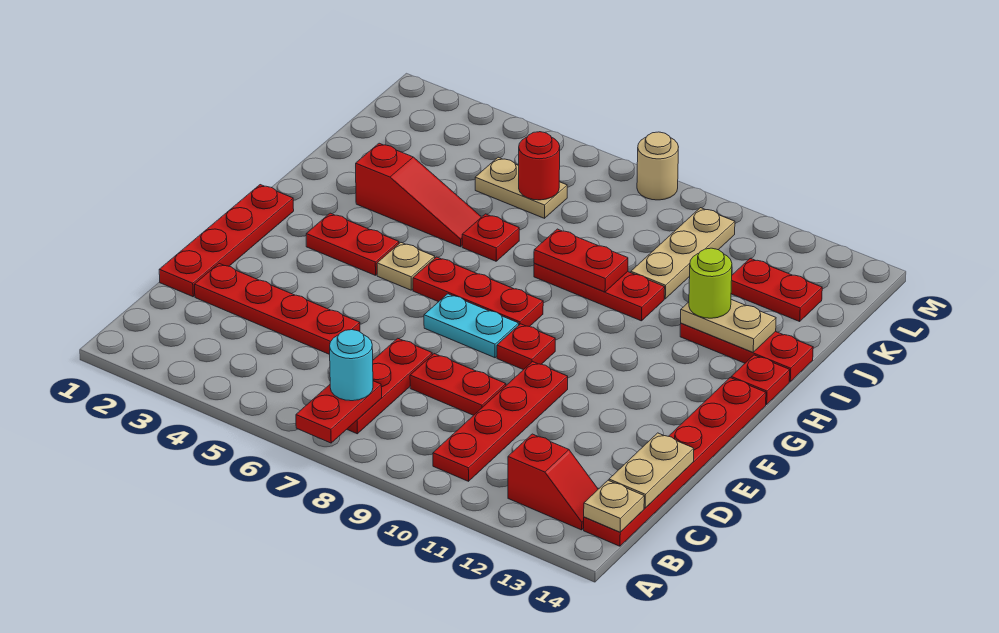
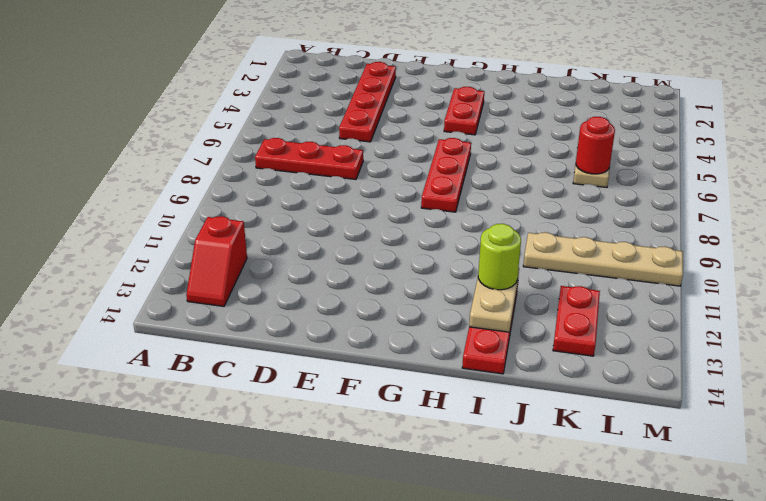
tan 1x4 plate [523,232,683,286] -> tan 1x3 plate [631,208,735,299]
none -> red 1x4 plate [433,362,568,481]
none -> red 1x6 plate [584,378,766,546]
none -> red 1x4 plate [159,185,294,297]

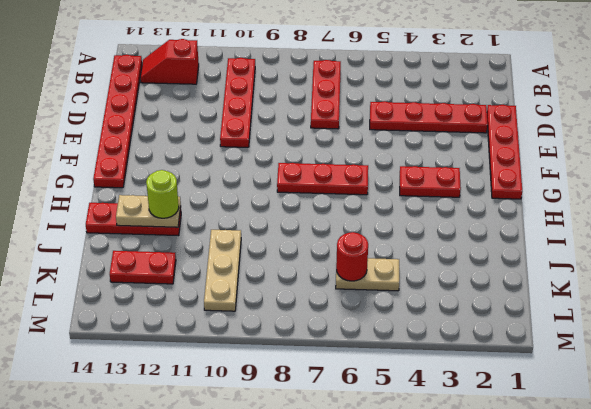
none -> red 1x2 plate [410,354,506,415]
none -> cyan 1x2 plate [424,294,519,358]
none -> red 1x1 plate [497,324,555,370]

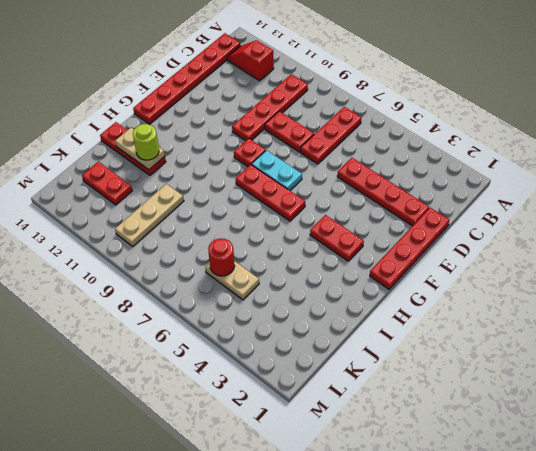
none -> tan 1x1 plate [377,243,435,290]
none -> red 1x1 plate [731,355,790,405]
none -> red 1x3 slope [356,143,481,247]

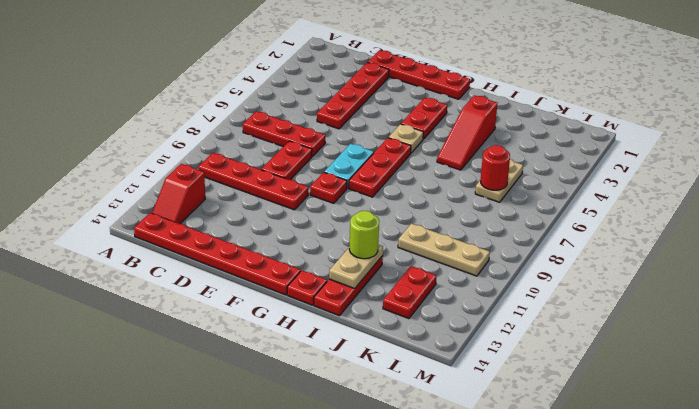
none -> red 1x1 plate [462,214,519,261]
none -> red 1x3 plate [534,263,665,321]
none -> tan 1x1 round brick [637,132,678,200]

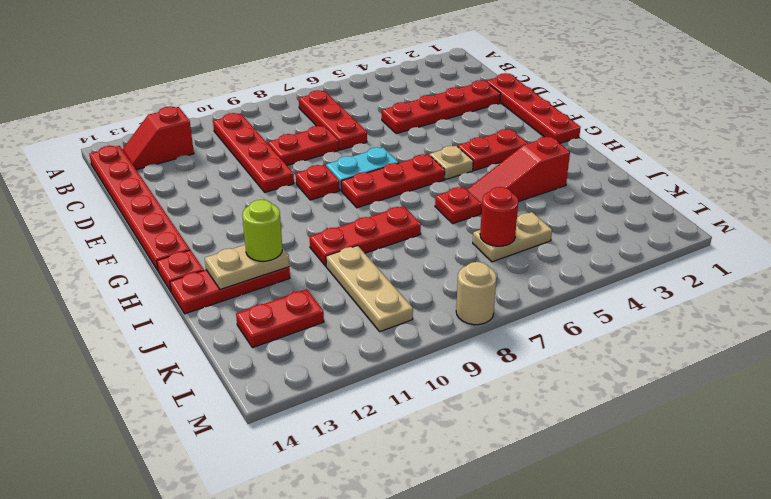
none -> red 1x2 plate [296,381,382,443]
none -> tan 1x1 plate [584,480,644,532]
none -> tan 1x2 plate [609,433,694,508]

